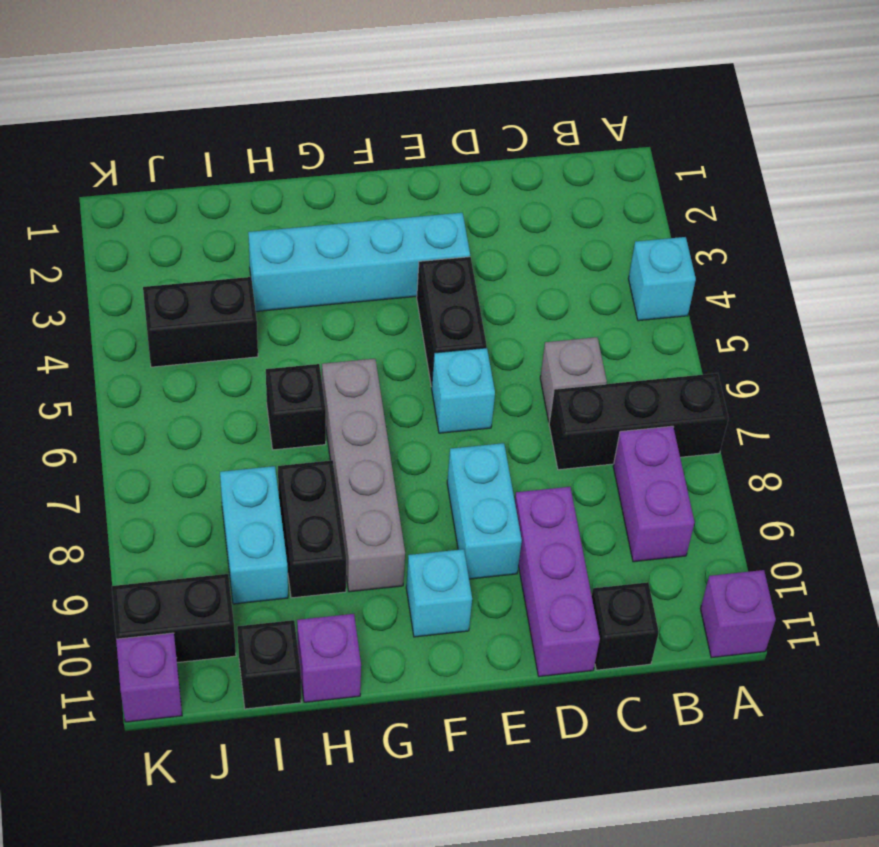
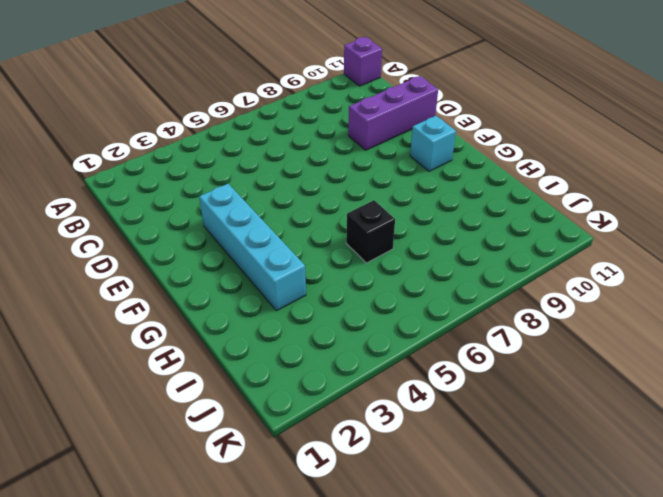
none -> cyan 1x1 brick [628,237,696,321]
none -> black 1x3 brick [549,373,728,470]
none -> purple 1x2 brick [613,426,695,562]

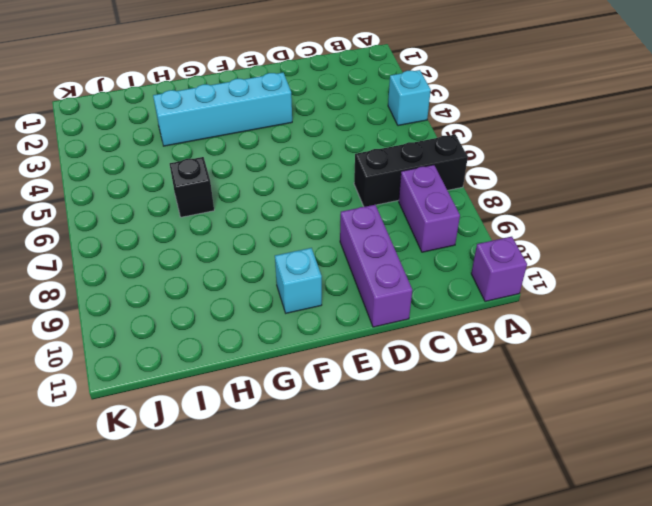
none -> grey 1x1 brick [540,337,607,422]
none -> black 1x1 brick [592,582,659,670]
none -> black 1x2 brick [417,257,487,386]

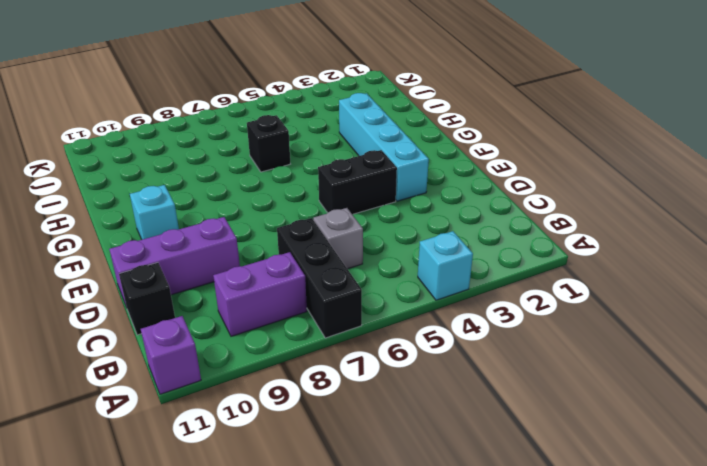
none -> cyan 1x1 brick [431,348,495,433]
none -> cyan 1x2 brick [447,443,522,579]
none -> grey 1x4 brick [322,359,405,592]

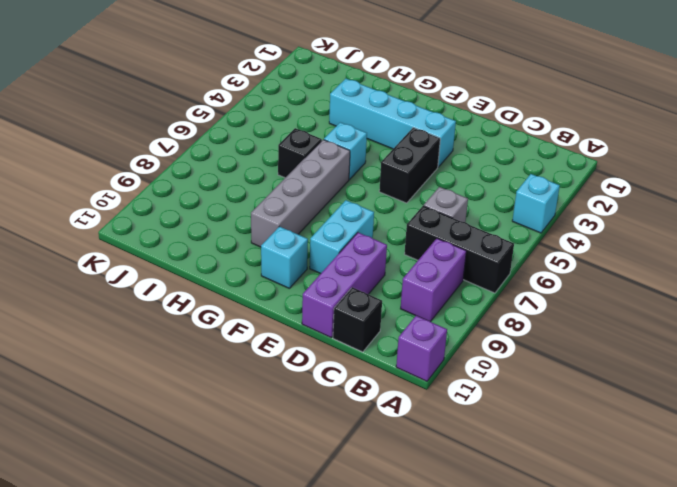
cyan 1x1 brick [324,122,367,179] -> cyan 1x1 brick moved to [431,348,495,433]
none -> black 1x2 brick [278,460,346,598]
none -> purple 1x1 brick [297,614,361,702]
none -> black 1x2 brick [143,277,258,367]

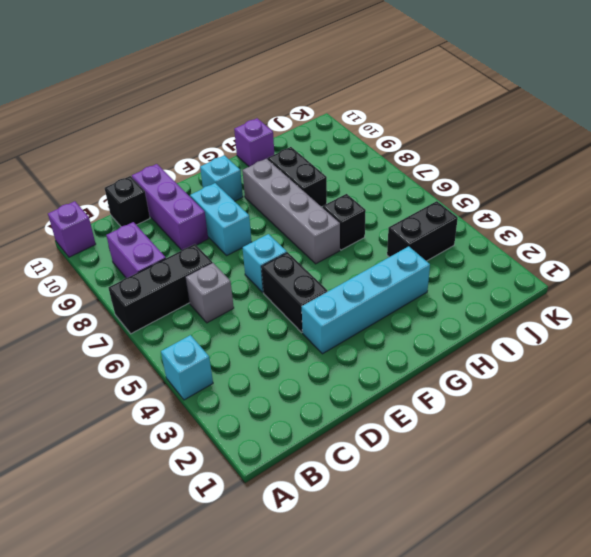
none -> cyan 1x2 brick [220,466,288,604]
none -> black 1x1 brick [237,620,301,709]
none -> black 1x2 brick [112,574,236,663]

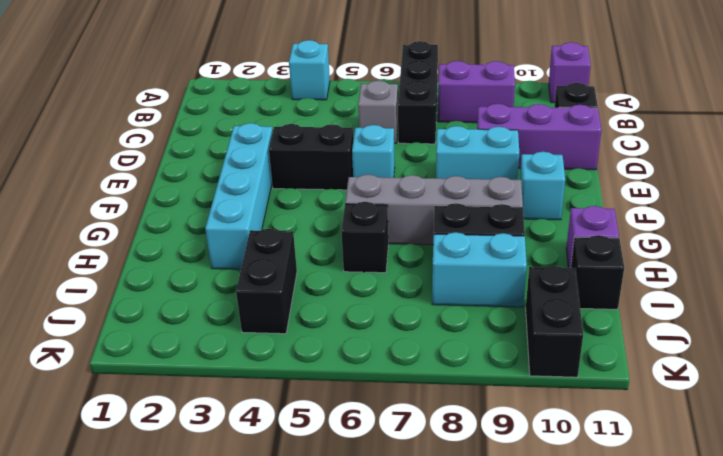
none -> purple 1x1 brick [116,633,182,722]

